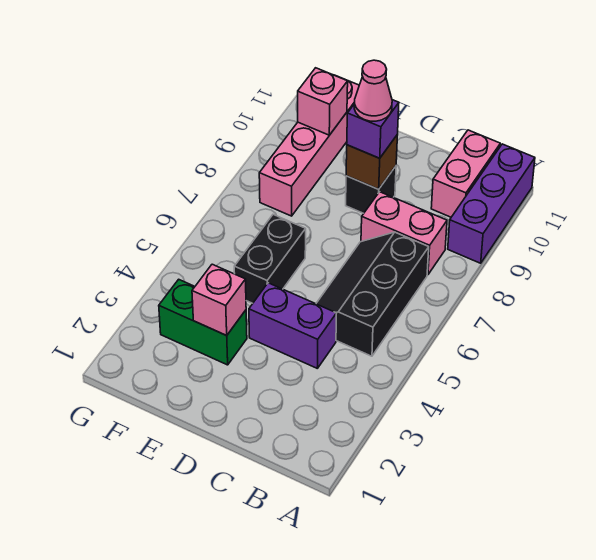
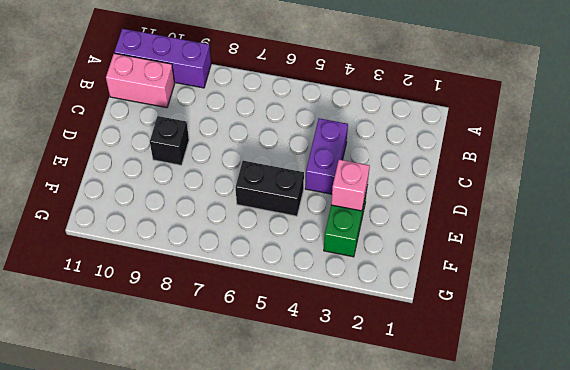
none -> black 2x3 slope [316,232,429,356]
none -> pink 1x2 brick [361,192,447,275]
none -> pink 1x4 brick [259,75,359,216]

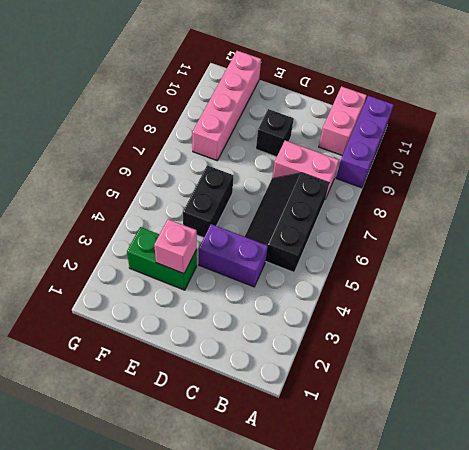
none -> brown 1x1 brick [346,136,397,189]
none -> pink 1x1 brick [298,68,348,135]
none -> purple 1x1 brick [347,100,399,158]

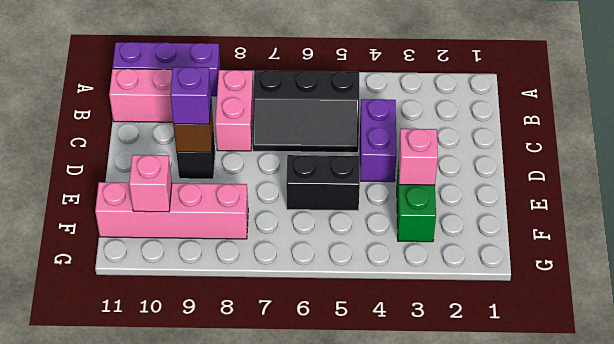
none -> pink 1x1 cone [354,60,392,121]

